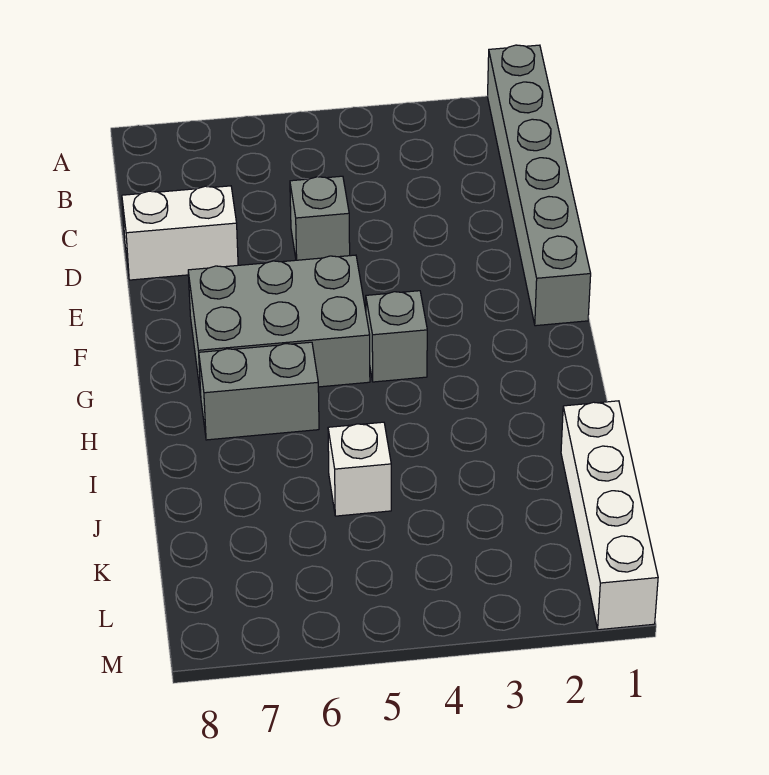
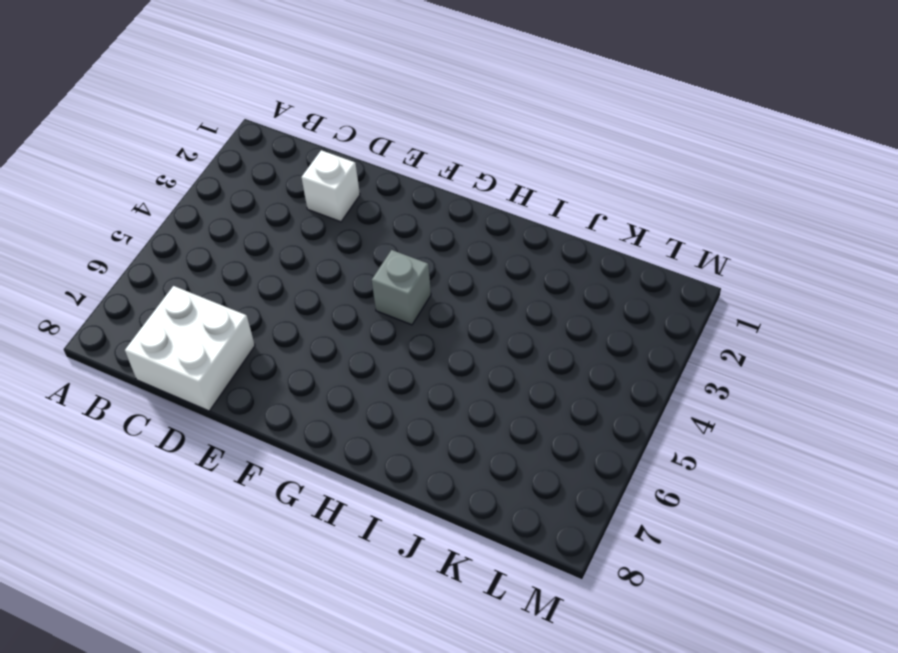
white 2x2 brick [125,286,255,411] -> white 1x2 brick [122,186,238,280]
white 1x1 brick [301,150,360,222] -> white 1x1 brick moved to [328,422,391,516]
none -> grey 1x6 brick [488,45,591,326]
none -> grey 1x1 brick [290,176,350,260]

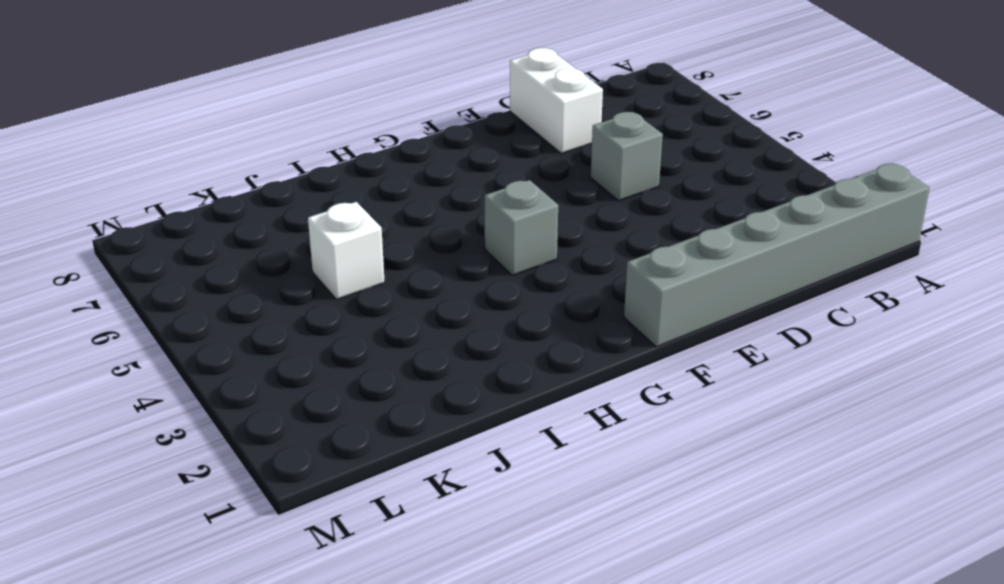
none -> grey 2x3 brick [188,255,370,395]
none -> grey 1x2 brick [199,342,319,440]

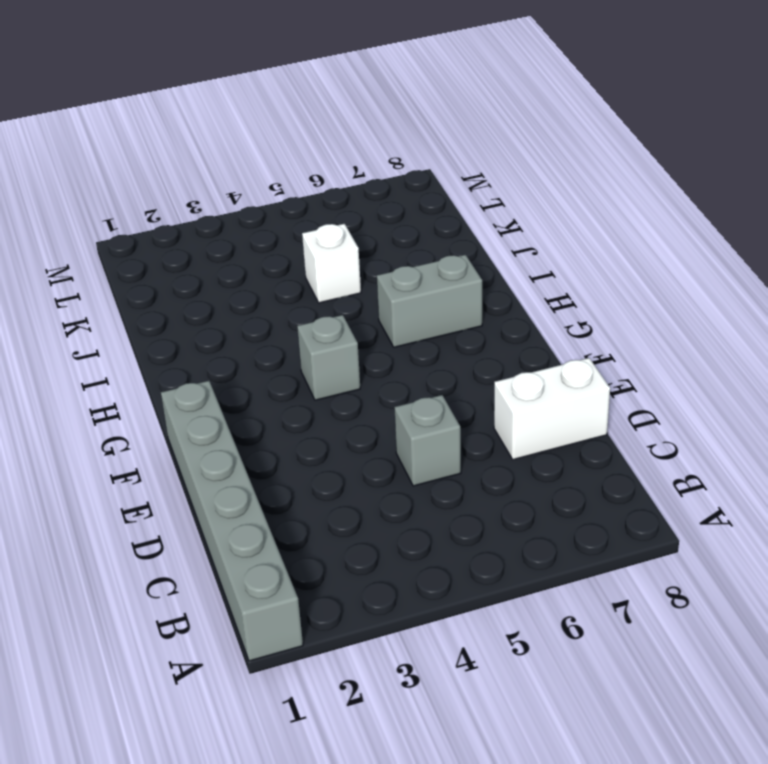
none -> grey 2x3 brick [188,255,370,395]
none -> white 1x4 brick [561,401,658,630]

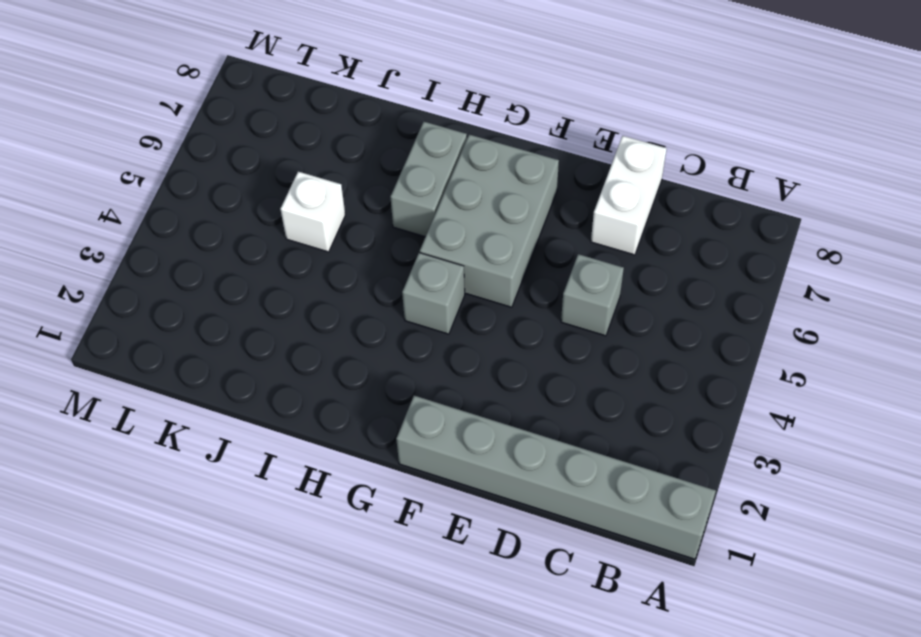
none -> white 1x4 brick [561,401,658,630]

